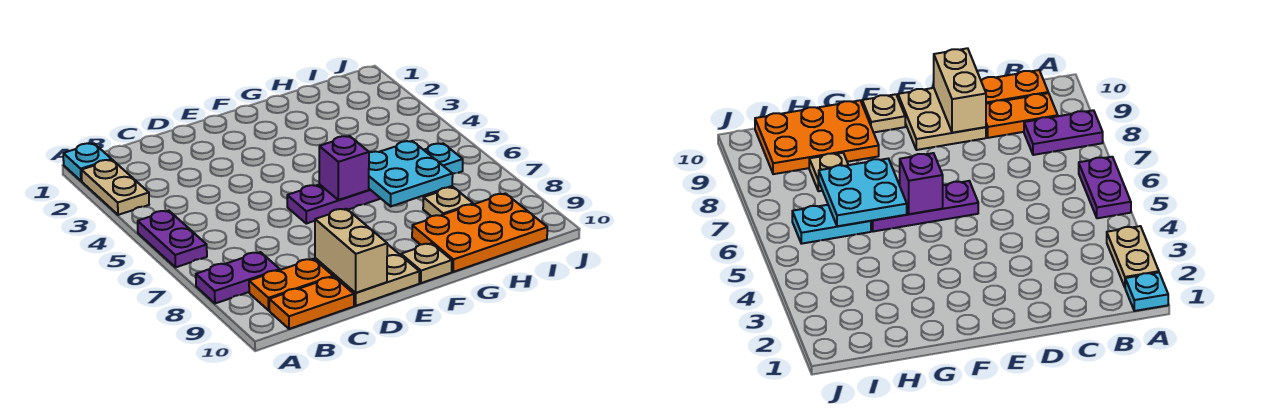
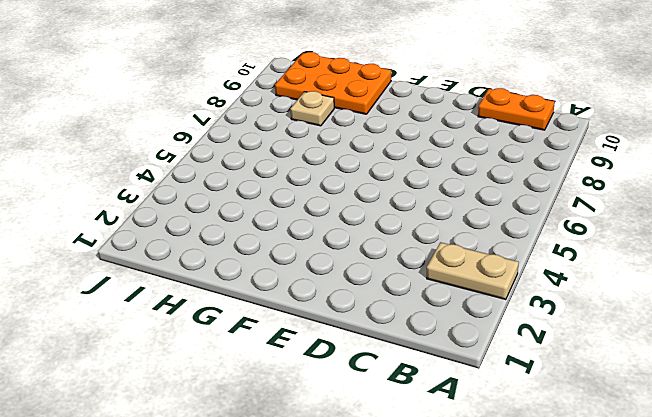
tan 1x2 plate [427,242,519,300] -> tan 1x2 plate turned to [81,160,149,215]
none -> cyan 1x1 plate [63,143,112,181]
none -> purple 1x2 plate [138,211,207,267]
none -> purple 1x2 plate [196,252,280,303]

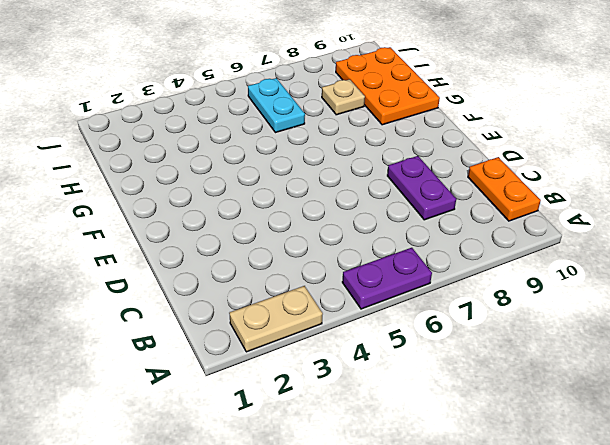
purple 1x2 plate [387,156,456,220] -> purple 1x2 plate moved to [196,252,280,303]
none -> cyan 1x1 plate [63,143,112,181]
none -> orange 1x2 plate [249,259,333,310]
none -> tan 2x2 plate [315,244,420,306]

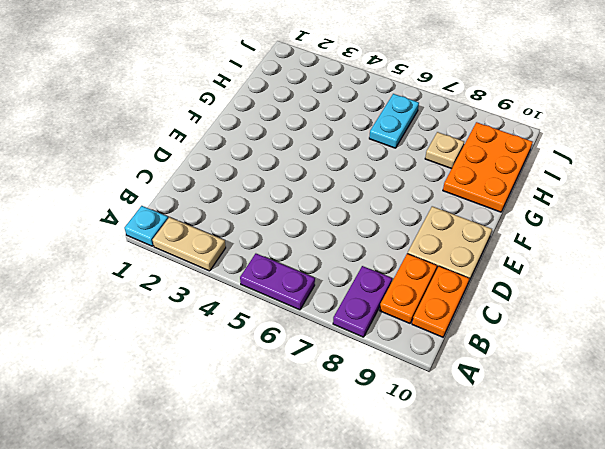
none -> purple 1x3 plate [287,184,381,224]
none -> tan 1x1 plate [401,243,452,283]
none -> tan 1x2 brick [315,209,387,293]

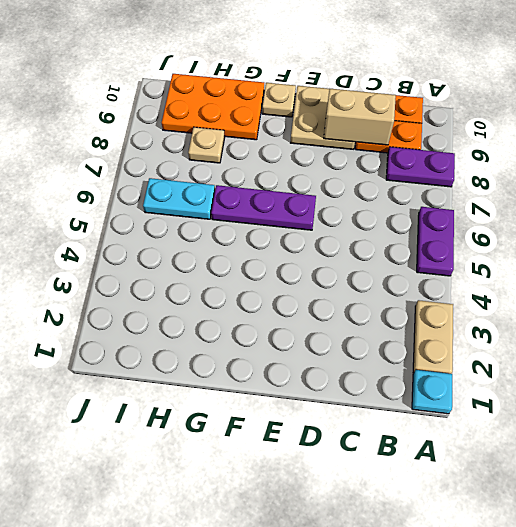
tan 1x2 brick [324,89,396,145] -> tan 1x2 brick turned to [315,209,387,293]
none -> purple 1x1 brick [319,136,369,200]
none -> cyan 2x2 plate [369,141,453,206]

